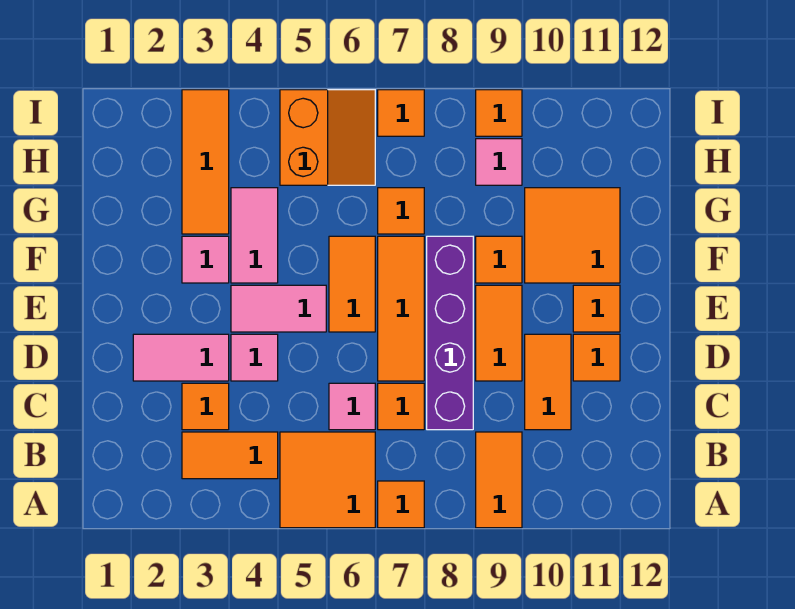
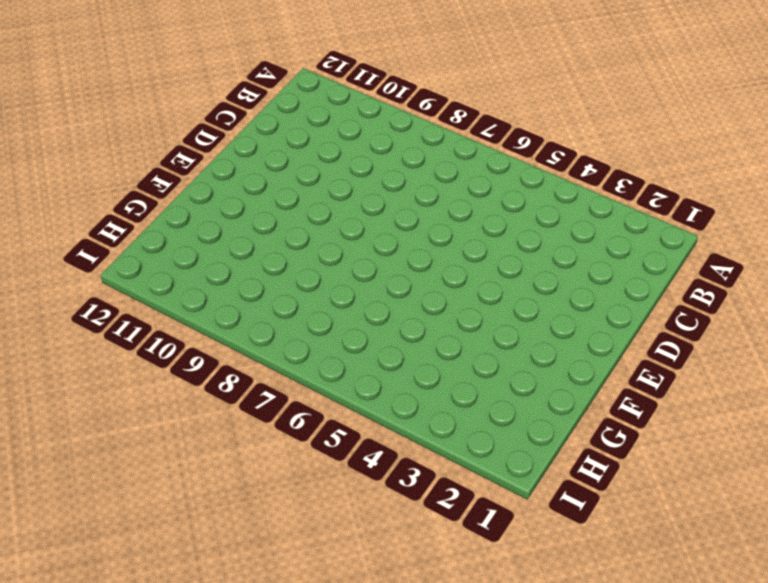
none -> orange 2x2 tile [280,432,375,528]
none -> orange 1x1 tile [378,481,424,528]
none -> orange 1x2 tile [476,432,522,528]

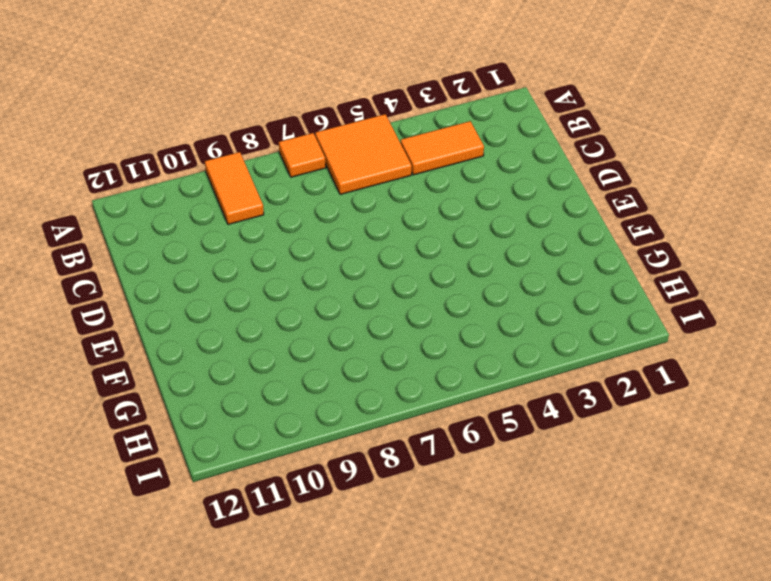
none -> orange 1x1 tile [182,383,229,430]
none -> pink 1x1 tile [329,383,375,430]
none -> orange 1x1 tile [378,383,424,430]

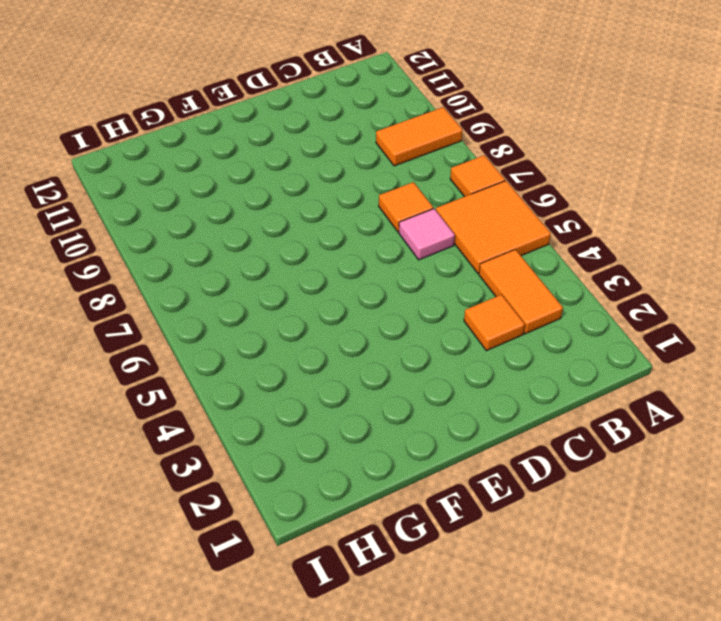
none -> purple 1x4 brick [427,236,473,430]
none -> orange 1x2 tile [525,334,571,430]
none -> pink 1x2 tile [133,334,229,381]

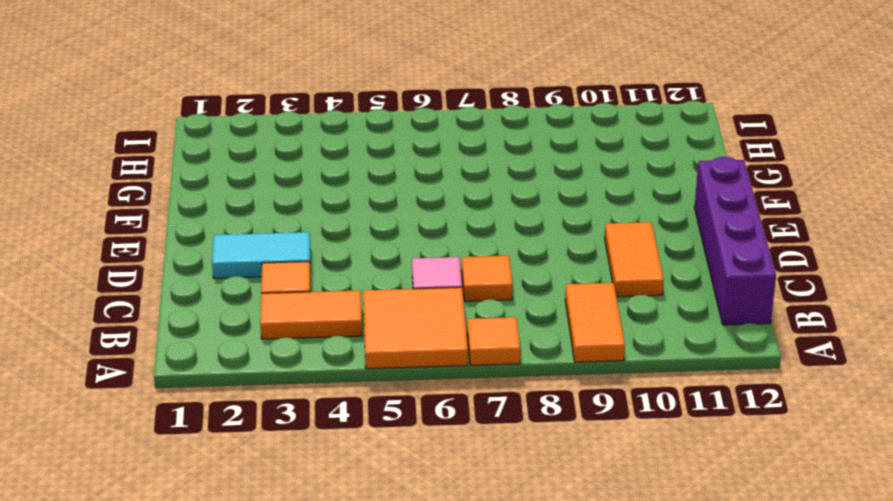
purple 1x4 brick [695,157,776,325] -> purple 1x4 brick moved to [427,236,473,430]
cyan 1x2 tile [212,232,310,278] -> pink 1x2 tile [133,334,229,381]
none -> pink 1x1 tile [231,334,278,381]
none -> orange 1x3 tile [378,236,424,381]
none -> orange 1x2 tile [476,285,522,381]

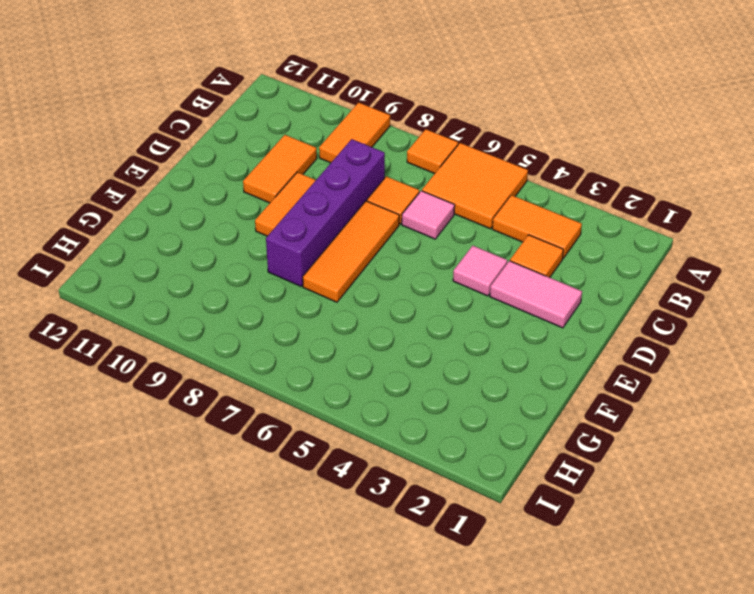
none -> orange 1x1 tile [573,334,620,381]
none -> pink 1x2 tile [231,285,326,332]
none -> orange 1x2 tile [329,236,375,332]

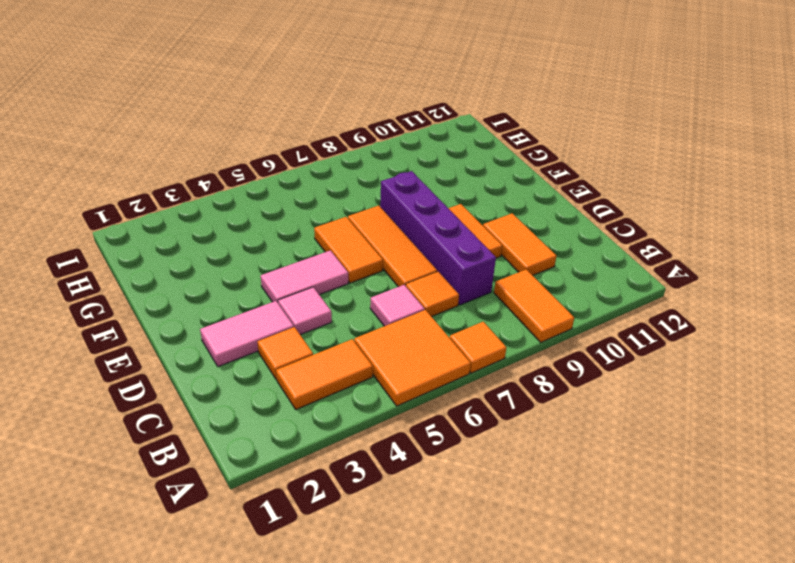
none -> orange 1x1 tile [573,334,620,381]
none -> orange 1x1 tile [573,285,620,332]
none -> pink 1x1 tile [182,236,229,283]

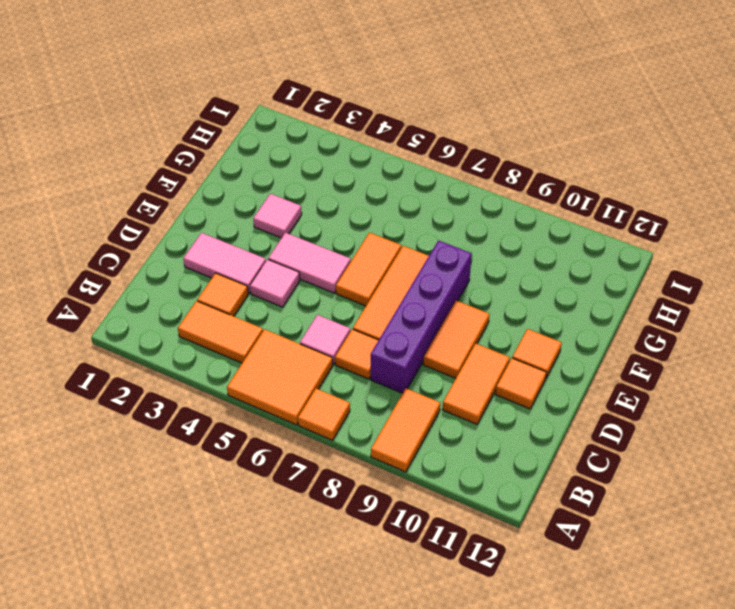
none -> pink 1x2 tile [231,188,278,283]
none -> orange 1x1 tile [476,236,522,283]
none -> orange 2x2 tile [525,188,620,283]

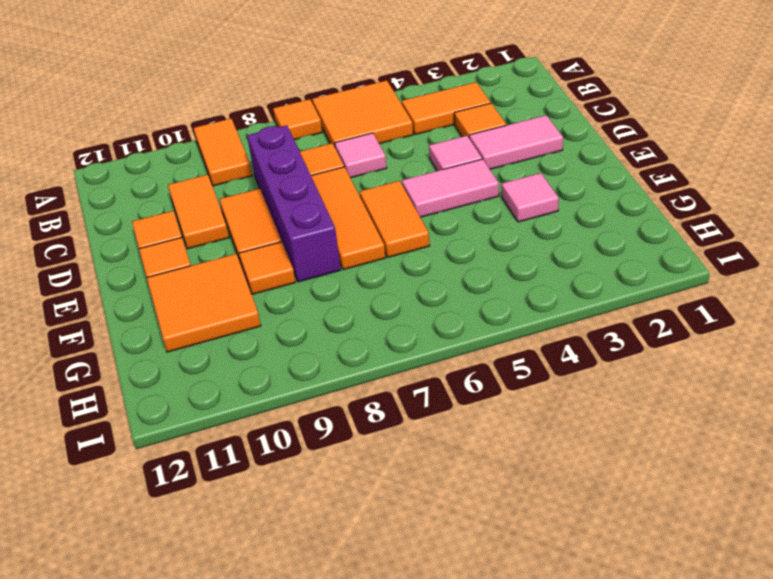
none -> pink 1x2 tile [231,188,278,283]
none -> orange 1x3 tile [182,90,229,234]
none -> orange 1x1 tile [378,188,424,234]

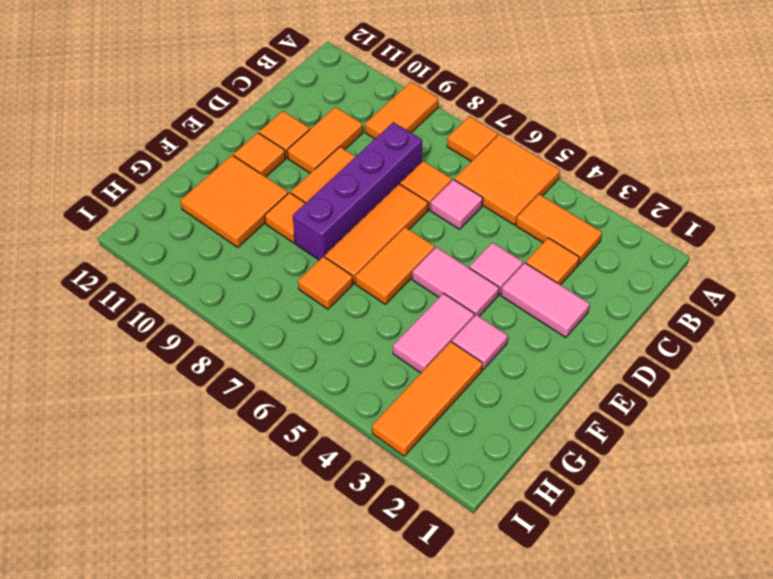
none -> orange 2x2 slope [280,90,375,185]
none -> pink 1x1 tile [476,139,522,185]
none -> orange 1x1 tile [378,90,424,136]

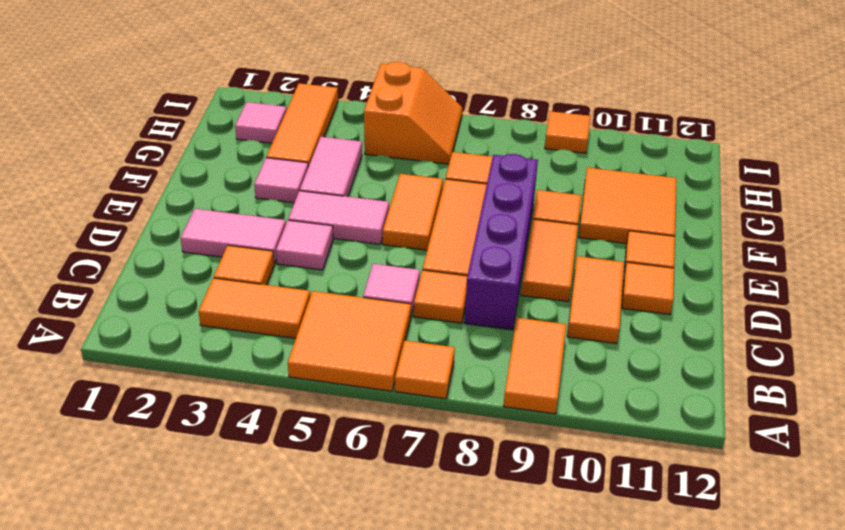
pink 1x1 tile [235,102,286,143] -> pink 1x1 tile moved to [476,139,522,185]
none -> orange 1x1 tile [378,90,424,136]

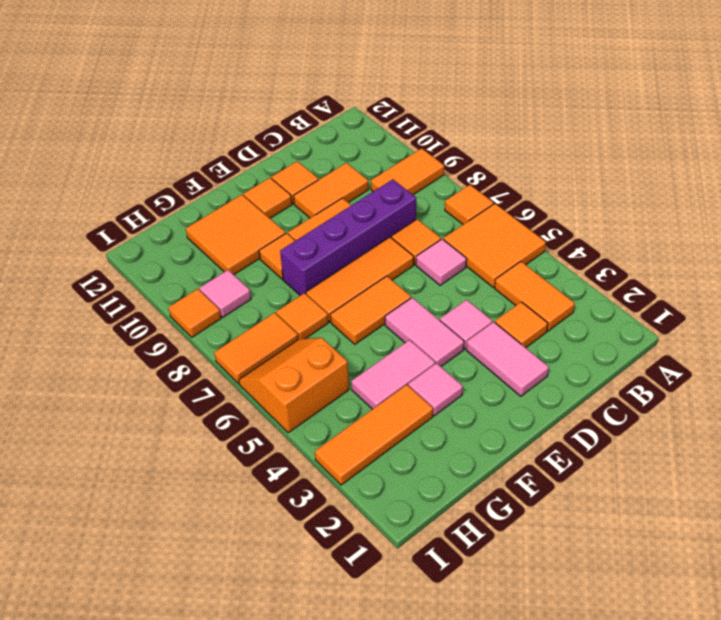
orange 1x2 tile [214,313,298,384] -> orange 1x1 tile [378,90,424,136]

